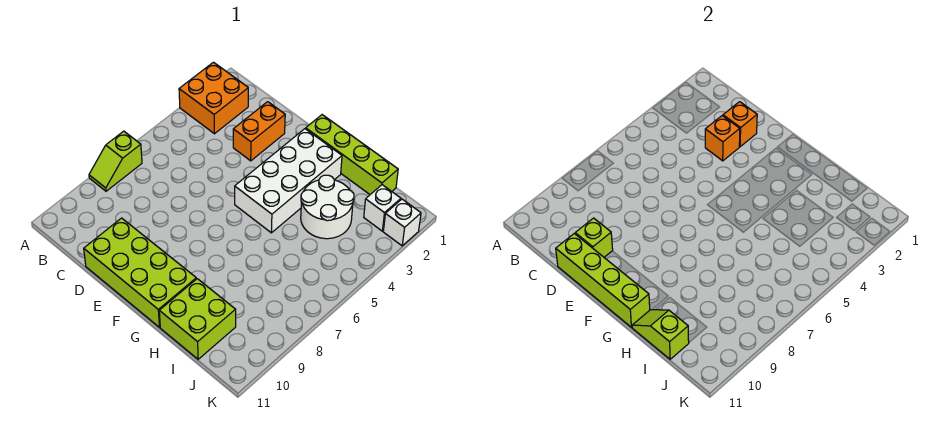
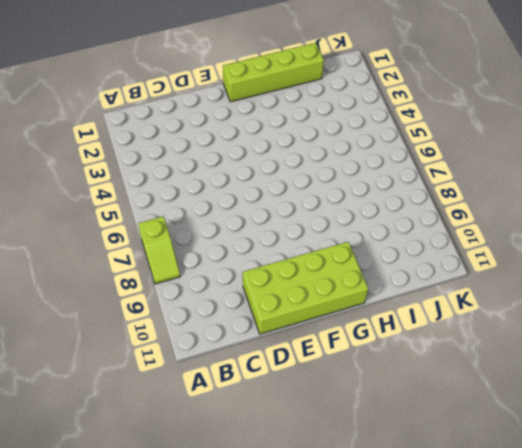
none -> orange 2x2 brick [179,62,248,134]
none -> orange 1x2 brick [233,102,285,161]
none -> white 2x4 brick [235,129,342,233]

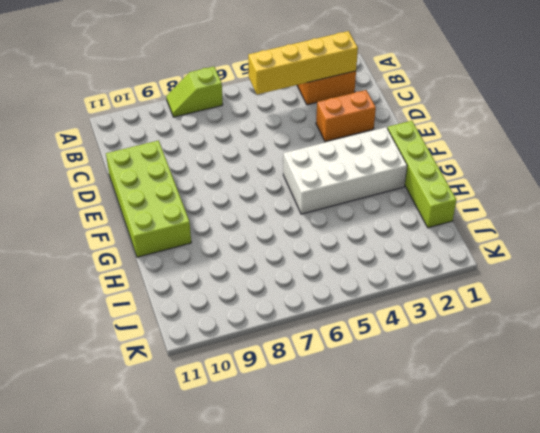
yellow 1x4 brick [248,31,358,94] -> none
none -> white 2x2 round brick [301,175,354,239]
none -> lime 2x2 brick [159,279,236,359]
none -> white 1x1 brick [364,185,401,231]

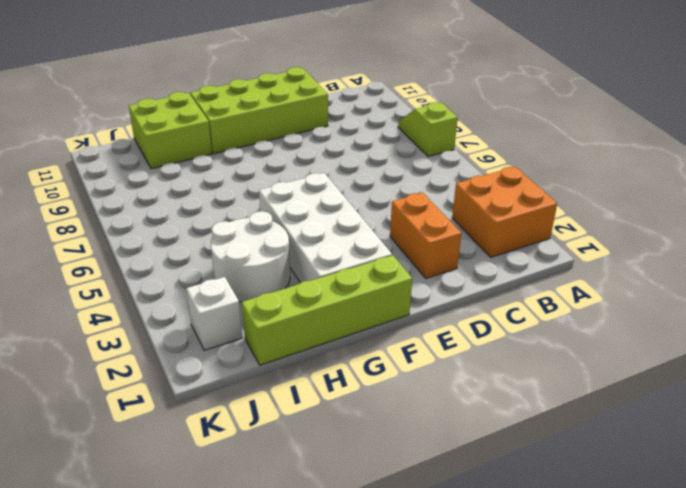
none -> white 1x1 brick [383,199,421,246]
none -> orange 1x1 brick [723,102,757,147]
none -> orange 1x1 brick [705,116,740,161]

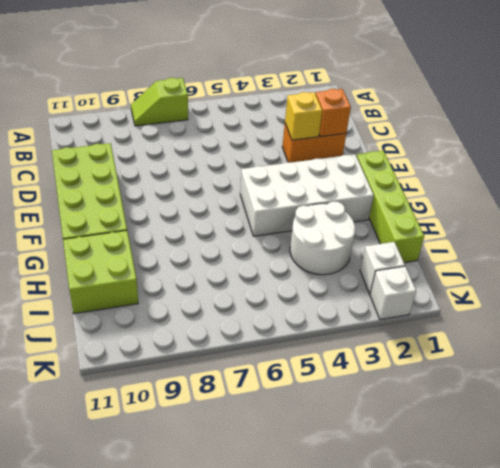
yellow 1x1 brick [285,92,322,140] -> orange 1x1 brick [705,116,740,161]
none -> orange 2x2 brick [179,62,248,134]
none -> lime 1x1 brick [575,218,613,257]
none -> lime 1x4 brick [556,234,650,327]

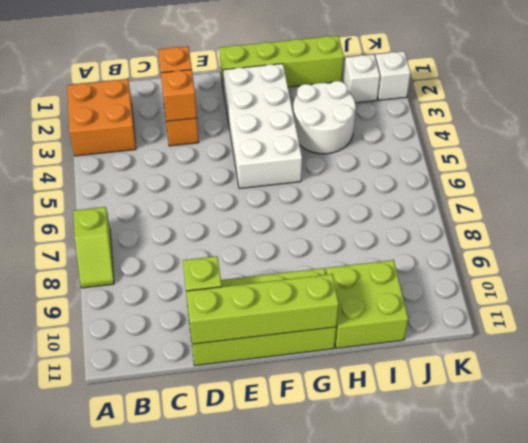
none -> lime 1x2 slope [632,310,689,359]

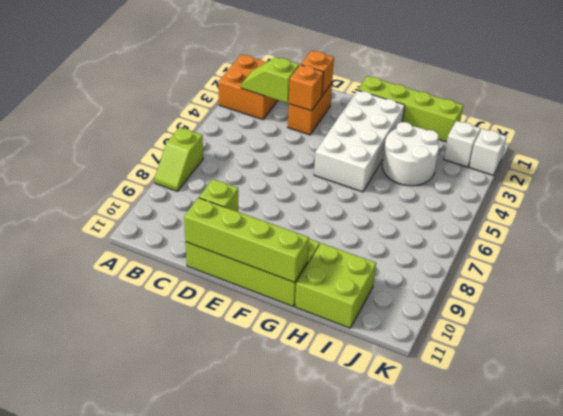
lime 1x2 slope [241,57,299,103] -> lime 1x2 slope moved to [632,310,689,359]

